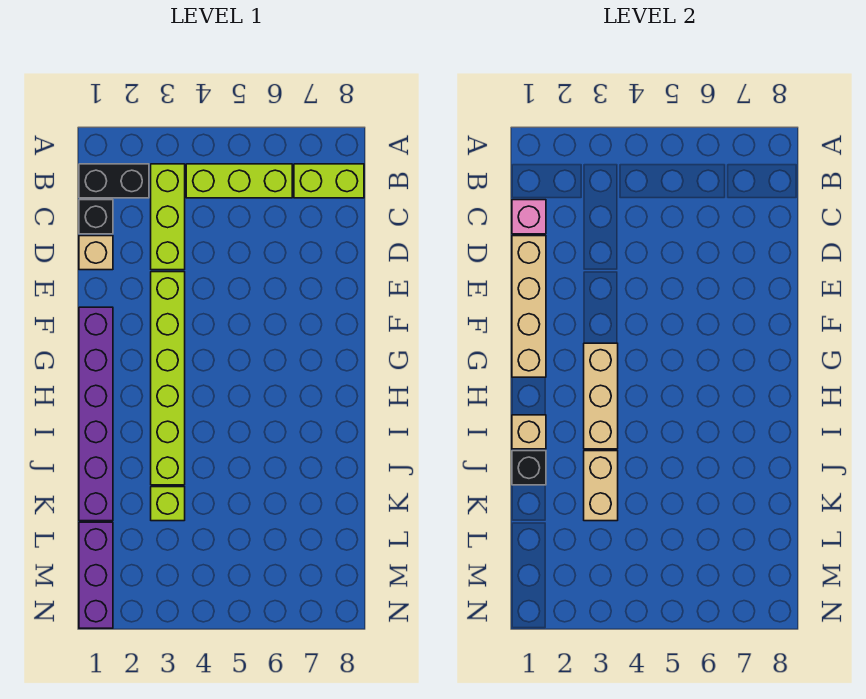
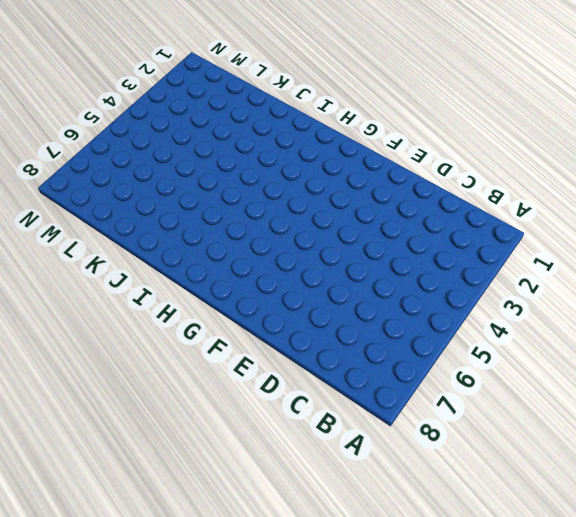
none -> black 1x2 brick [79,164,149,198]
none -> lime 1x3 brick [151,164,185,270]
none -> lime 1x3 brick [186,164,292,198]

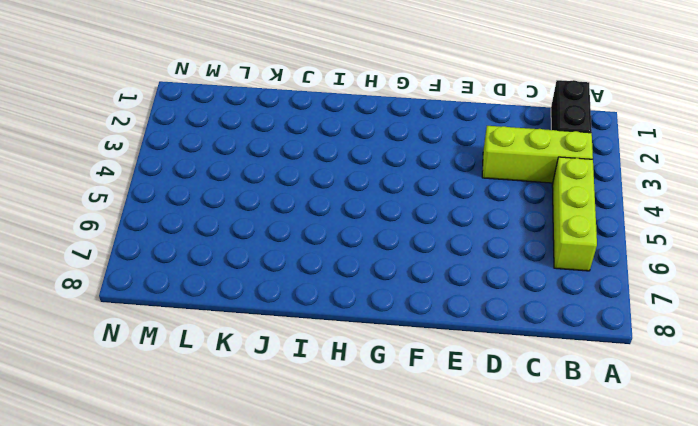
none -> lime 1x2 brick [294,164,364,198]
none -> black 1x1 brick [79,200,113,234]
none -> tan 1x1 brick [79,236,113,270]

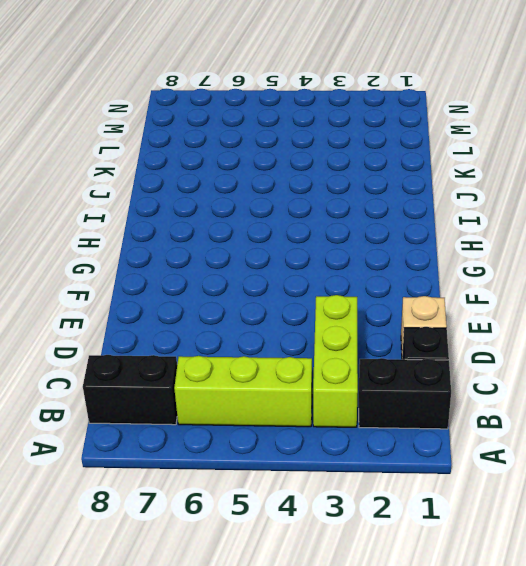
black 1x2 brick [83,355,177,425] -> lime 1x2 brick [294,164,364,198]
none -> lime 1x6 brick [151,272,185,485]
none -> purple 1x6 brick [79,307,113,521]
none -> lime 1x1 brick [151,487,185,521]

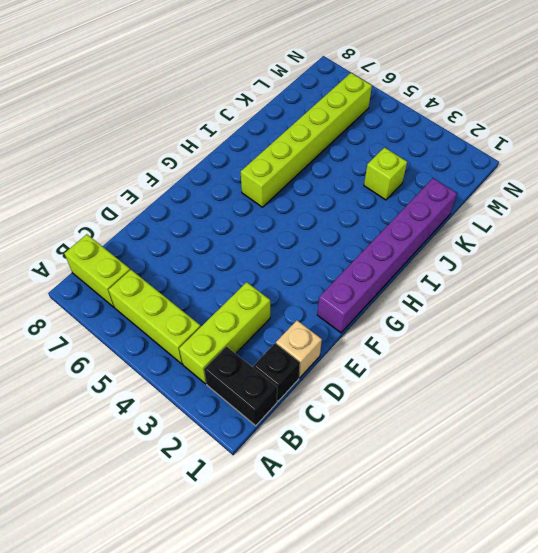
lime 1x6 brick [241,73,372,207] -> lime 1x6 brick moved to [151,272,185,485]
none -> purple 1x3 brick [79,522,113,628]
none -> pink 1x1 brick [512,200,546,234]
none -> tan 1x4 brick [512,236,546,377]

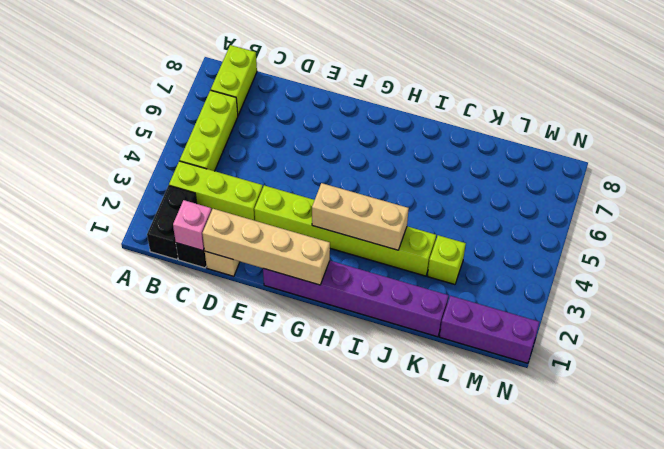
none -> tan 1x1 brick [512,415,546,449]
none -> black 1x1 brick [512,451,546,485]
none -> tan 1x2 brick [584,451,618,521]

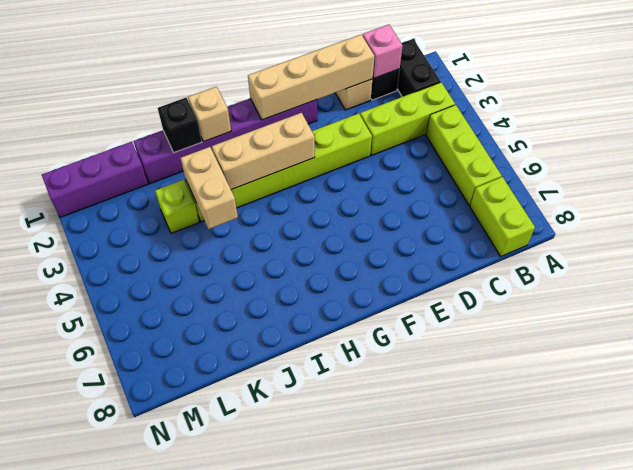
tan 1x2 brick [181,147,238,229] -> tan 1x2 brick turned to [584,451,618,521]

